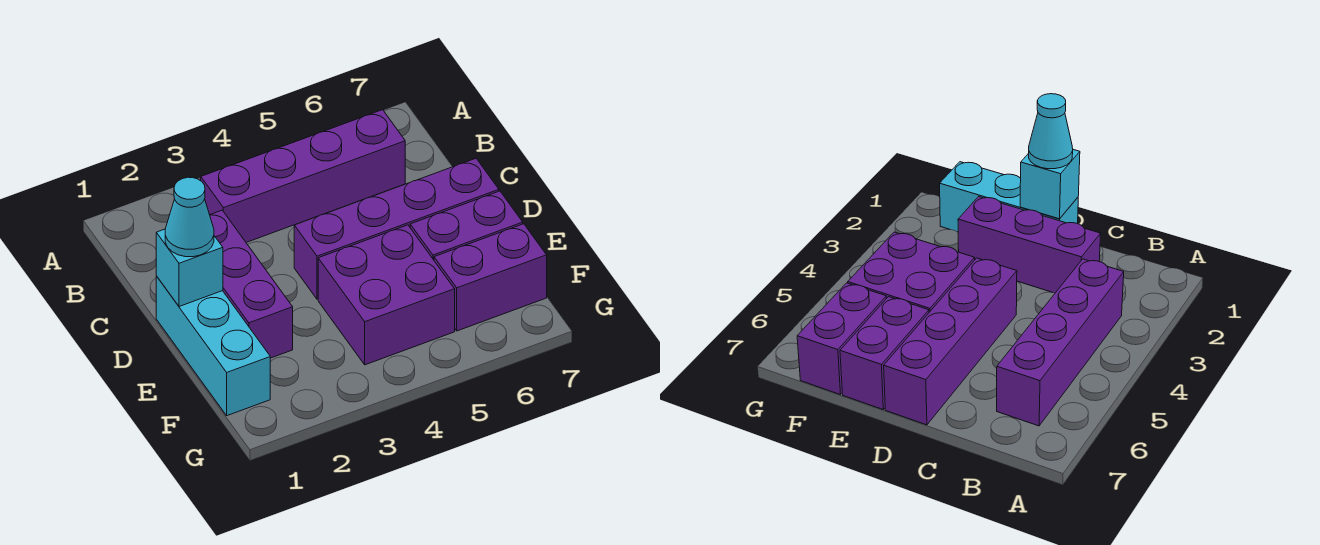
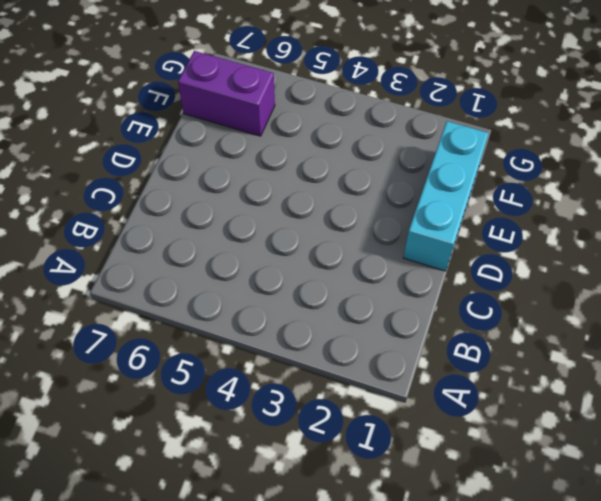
none -> purple 1x4 brick [201,110,405,242]
none -> purple 1x3 brick [210,210,293,358]

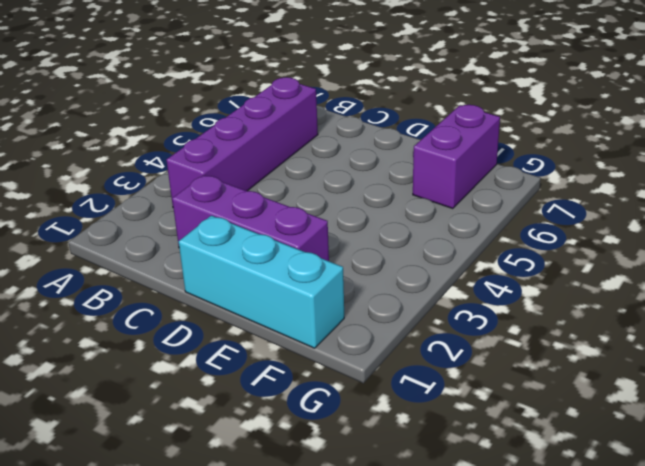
none -> purple 1x4 brick [294,158,499,299]
none -> purple 2x2 brick [318,225,455,365]

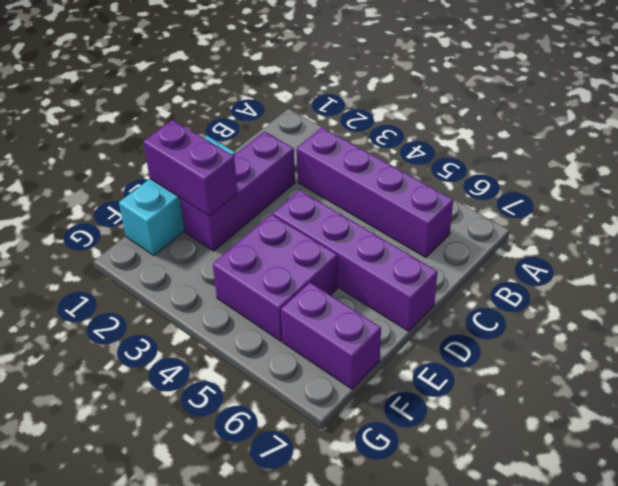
purple 1x2 brick [143,120,238,216] -> purple 1x2 brick moved to [410,191,523,260]
none -> cyan 1x1 brick [156,229,223,306]
none -> cyan 1x1 cone [165,177,214,257]

